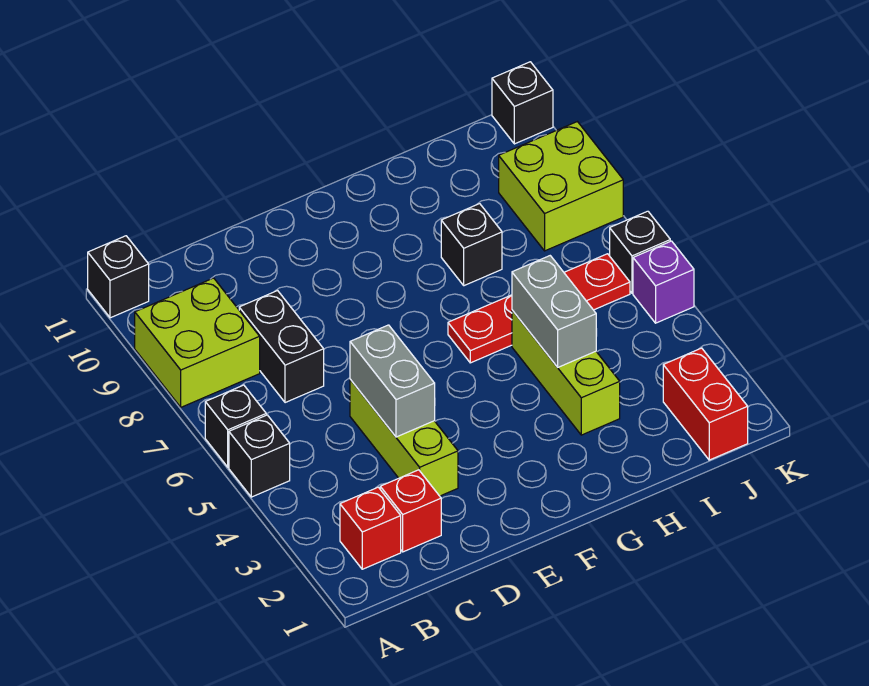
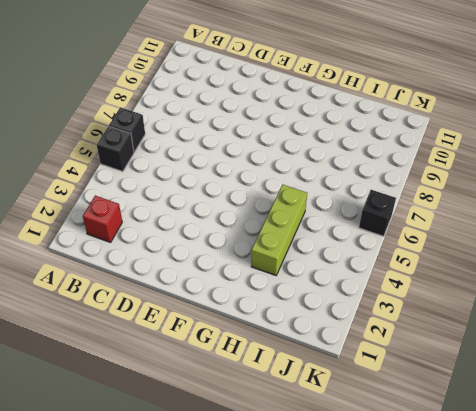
none -> lime 2x2 brick [135,278,260,407]
none -> black 1x1 brick [88,236,149,318]
none -> red 1x1 brick [380,470,441,552]

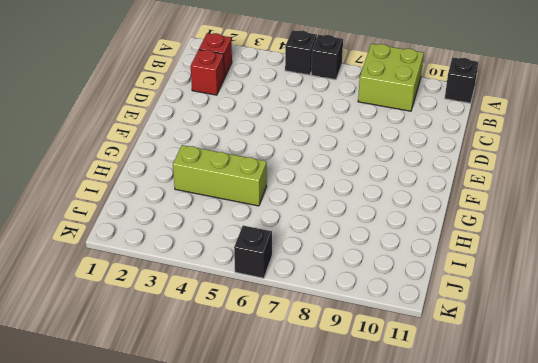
none -> black 1x2 brick [239,291,324,403]
none -> lime 1x3 brick [350,380,458,496]
none -> red 1x4 plate [448,254,630,363]

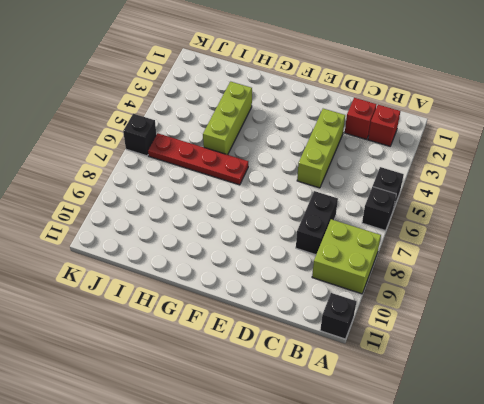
none -> black 1x1 brick [441,204,502,286]
none -> red 1x2 brick [663,348,748,460]
none -> lime 2x2 brick [499,122,623,251]

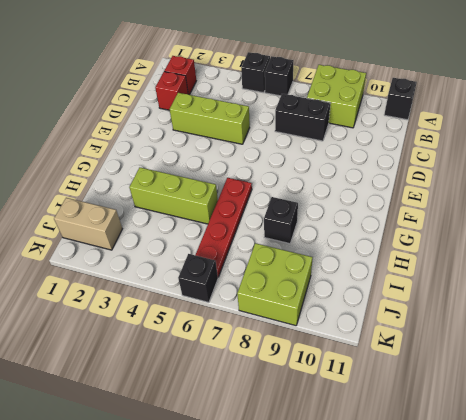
tan 1x2 brick [54,198,122,250] -> red 1x2 brick [663,348,748,460]
none -> purple 1x1 brick [633,241,694,323]
none -> black 1x1 brick [492,62,553,144]
none -> grey 1x2 brick [350,325,435,437]

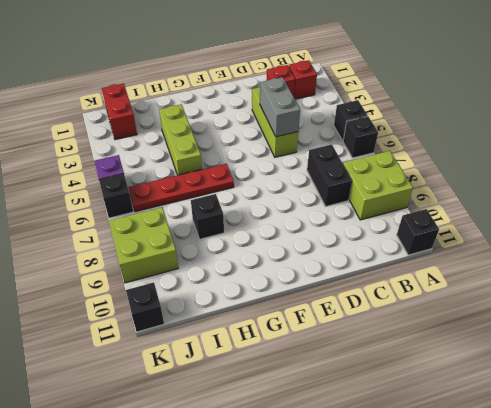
none -> grey 1x2 brick [512,256,596,367]

